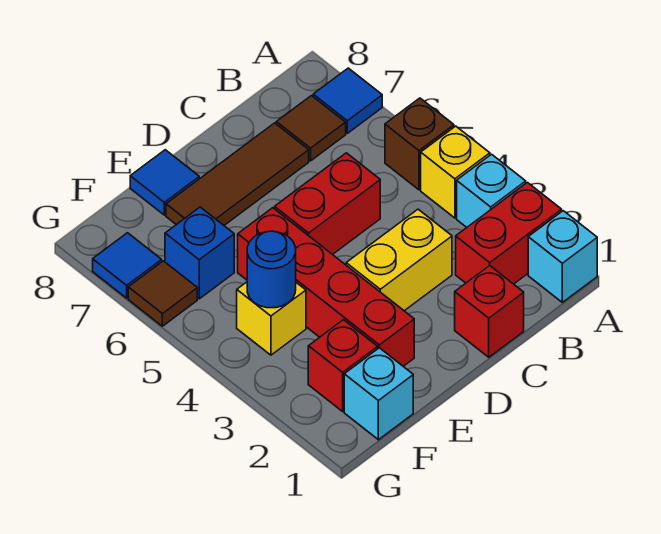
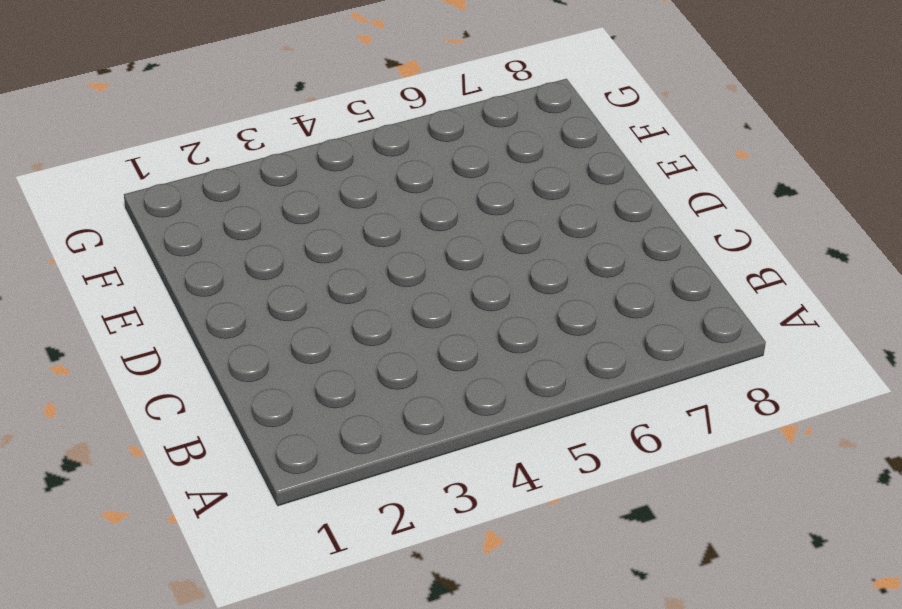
none -> cyan 1x1 brick [528,211,597,302]
none -> red 1x2 brick [456,183,562,284]
none -> cyan 1x1 brick [457,154,526,227]

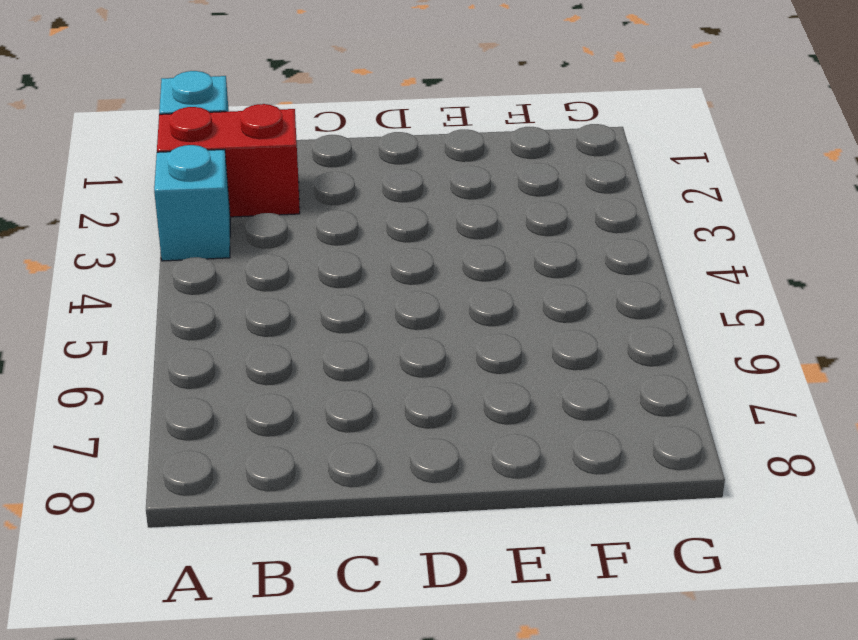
none -> yellow 1x1 brick [421,126,490,218]
none -> brown 1x1 brick [385,98,454,190]
none -> blue 1x1 tile [313,68,382,133]

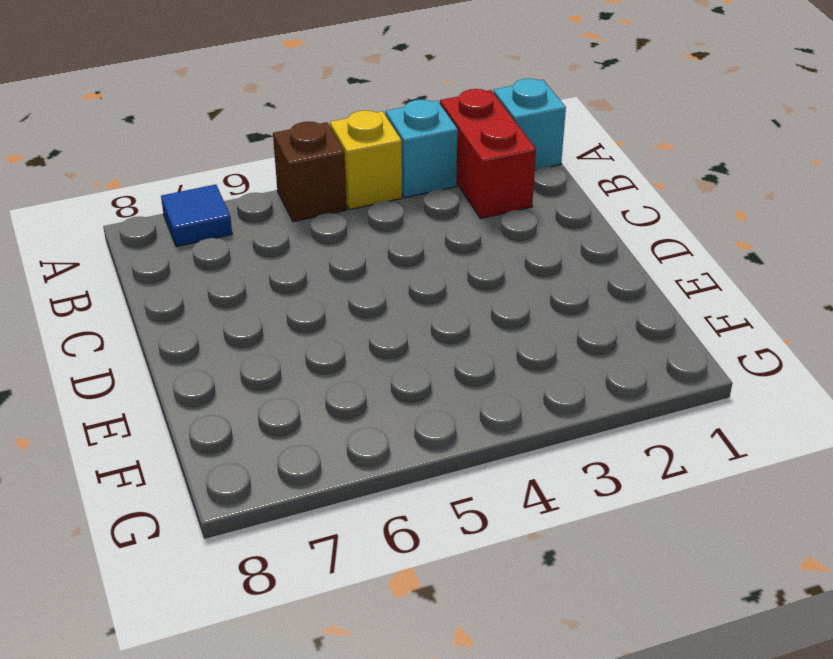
none -> brown 1x1 tile [276,96,346,161]
none -> red 1x1 brick [455,266,524,357]
none -> yellow 1x2 brick [346,209,452,311]

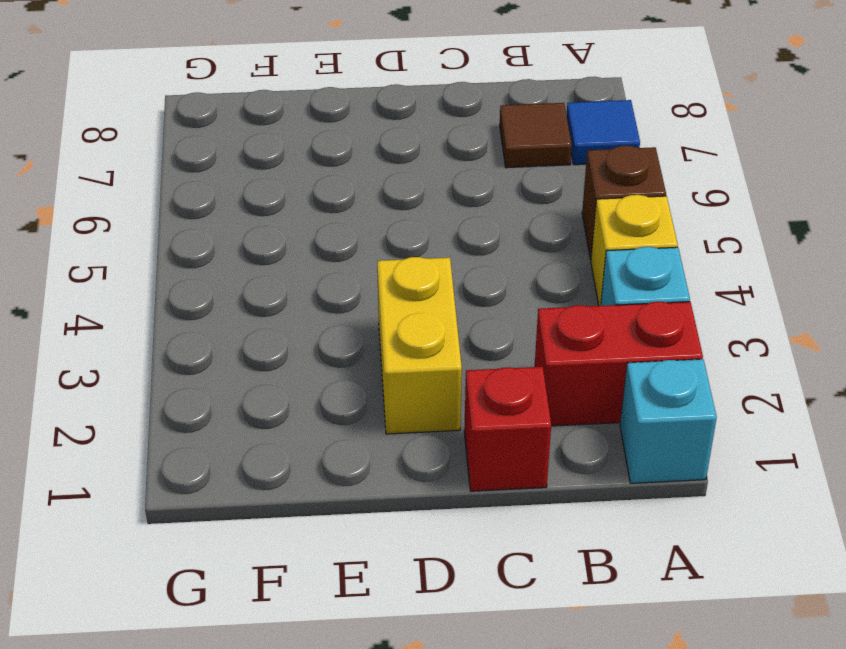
yellow 1x2 brick [377,257,462,434] -> yellow 1x2 brick turned to [346,209,452,311]
none -> red 1x2 brick [275,153,380,255]
none -> brown 1x3 tile [166,123,309,225]
none -> red 1x4 brick [238,208,414,366]

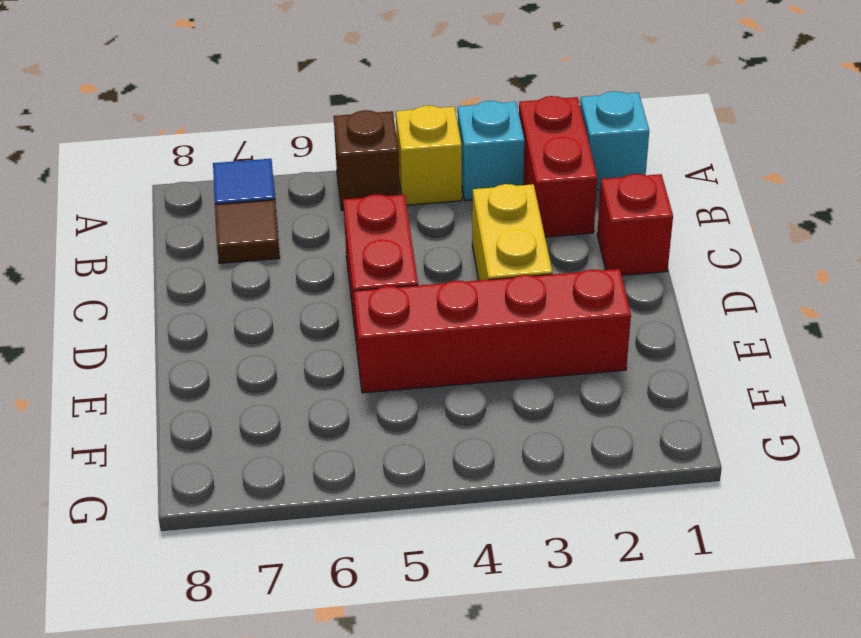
none -> brown 1x3 tile [166,123,309,225]
none -> blue 1x1 tile [130,150,199,215]
none -> cyan 1x1 brick [344,348,413,440]

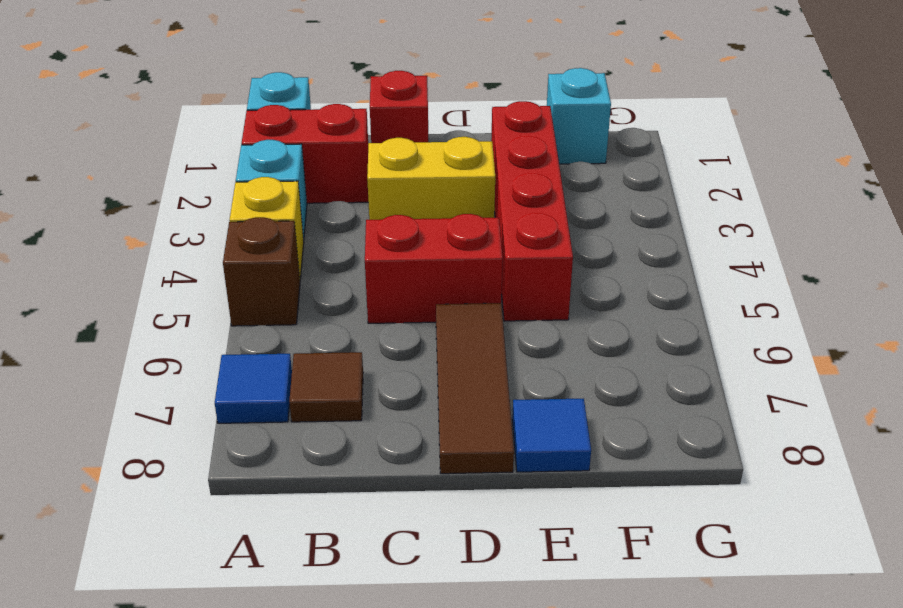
brown 1x3 tile [436,303,514,474] -> brown 1x3 tile turned to [166,123,309,225]
none -> red 1x1 brick [308,320,378,411]
none -> yellow 1x1 brick [237,282,306,355]
none -> blue 1x1 brick [165,207,234,299]

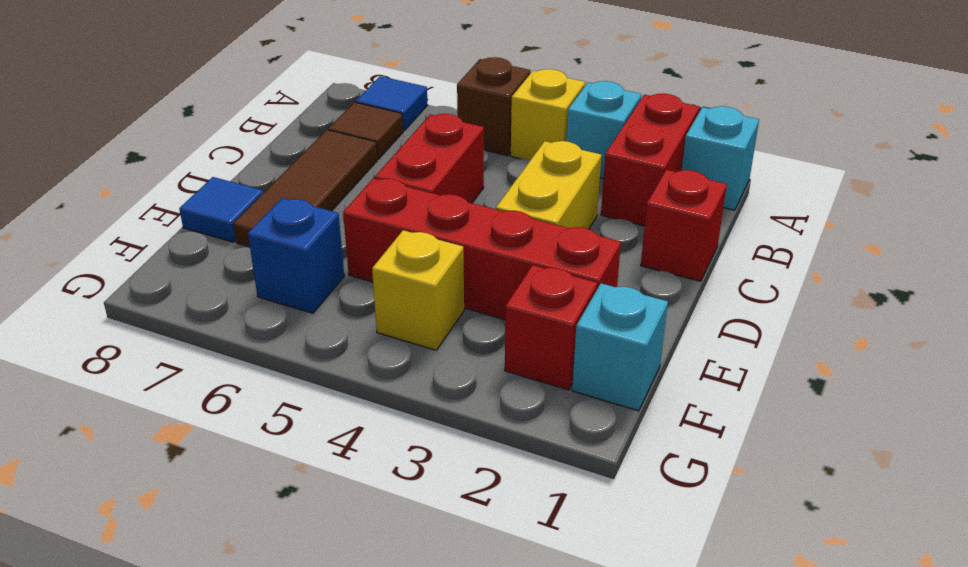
none -> brown 1x1 tile [128,261,197,326]
none -> blue 1x1 tile [93,233,162,298]
none -> blue 1x1 round brick [247,231,296,308]

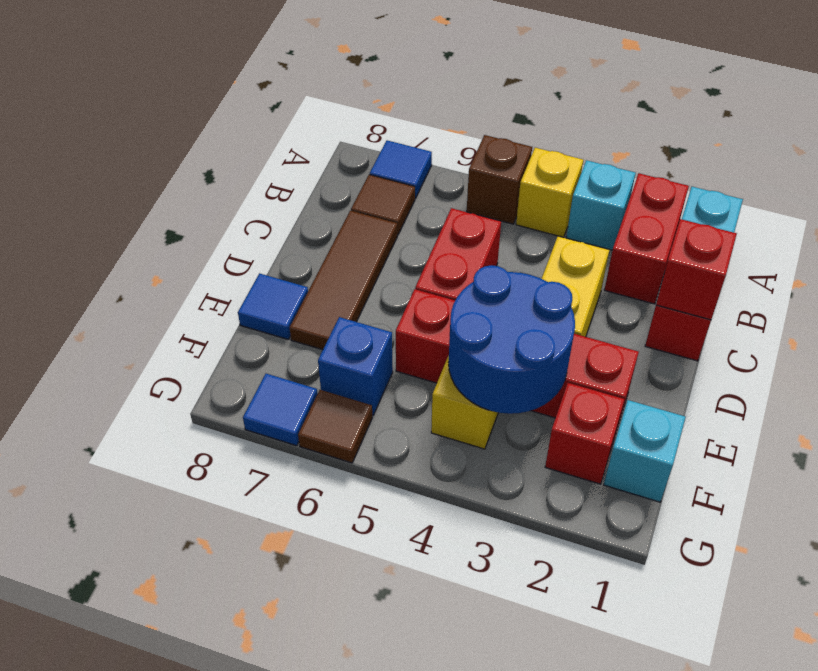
red 1x1 brick [656,219,737,320] -> none
blue 2x2 round brick [448,265,575,414] -> blue 1x1 round brick [247,231,296,308]

